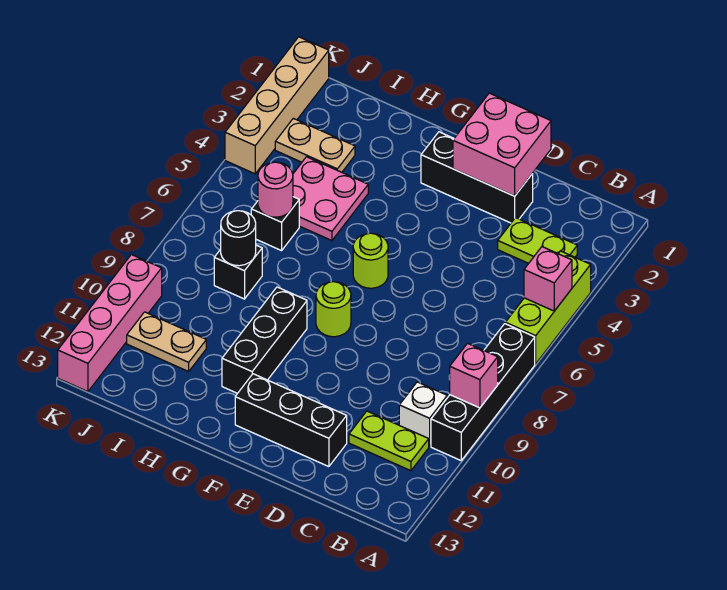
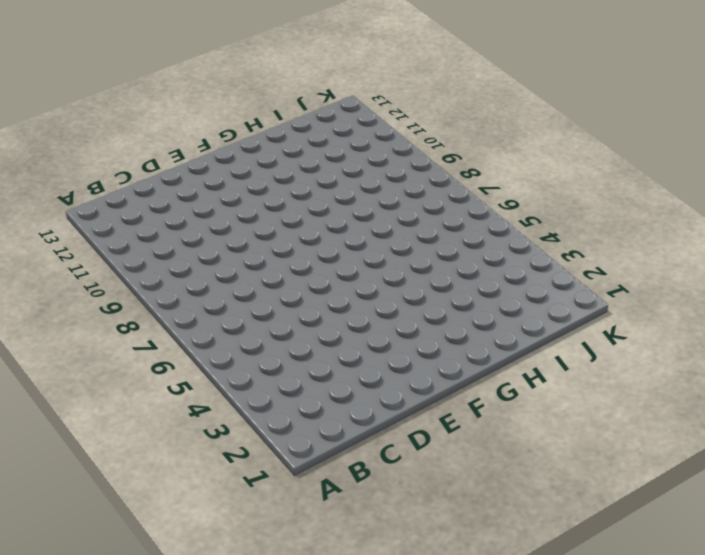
none -> lime 1x3 brick [505,251,591,364]
none -> black 1x4 brick [431,324,535,460]
none -> lime 1x2 plate [498,218,577,263]

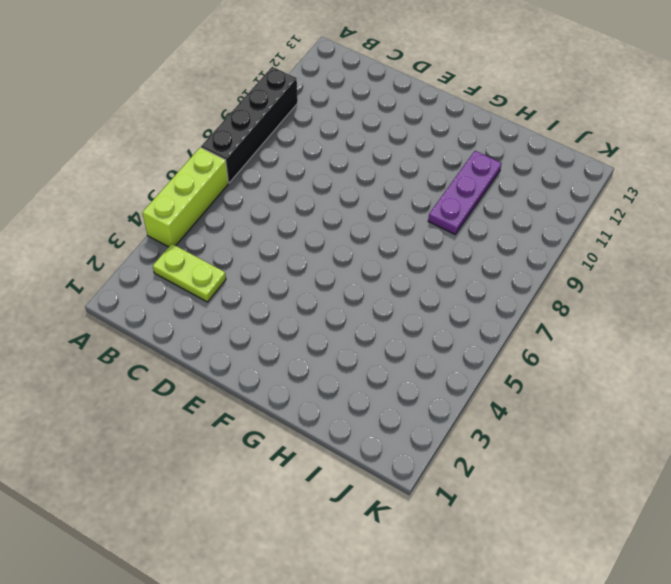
purple 1x3 plate [428,151,501,234] -> none
none -> white 1x1 brick [399,382,447,446]
none -> lime 1x2 plate [349,411,429,471]
none -> black 1x3 brick [421,132,533,223]

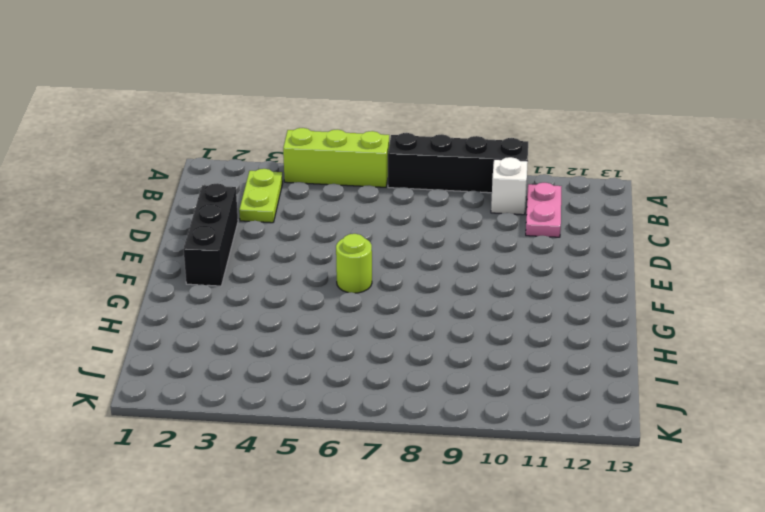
pink 1x2 plate [526,183,562,237] -> lime 1x2 plate [349,411,429,471]
none -> black 1x3 brick [235,374,347,467]
none -> lime 1x1 round brick [316,282,351,337]
none -> black 1x3 brick [222,287,307,393]

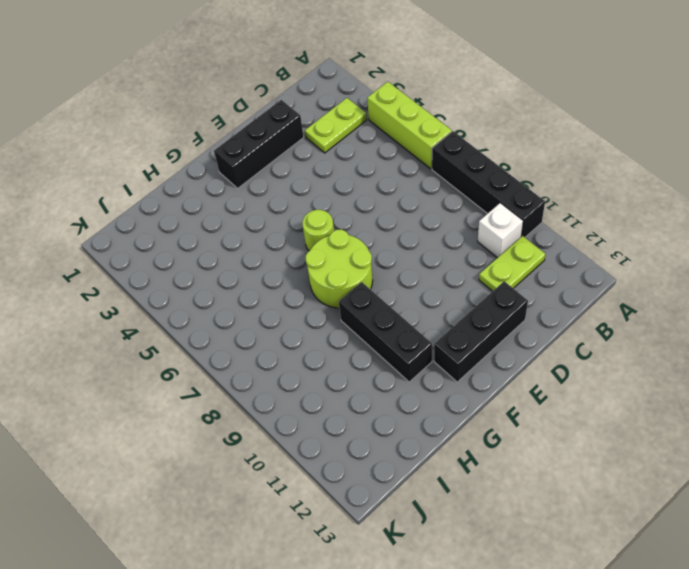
lime 2x2 round brick [306,230,373,308] -> lime 1x1 round brick [316,282,351,337]
none -> pink 2x2 plate [293,157,368,241]
none -> tan 1x2 plate [275,118,355,172]
none -> black 1x1 brick [251,197,299,251]

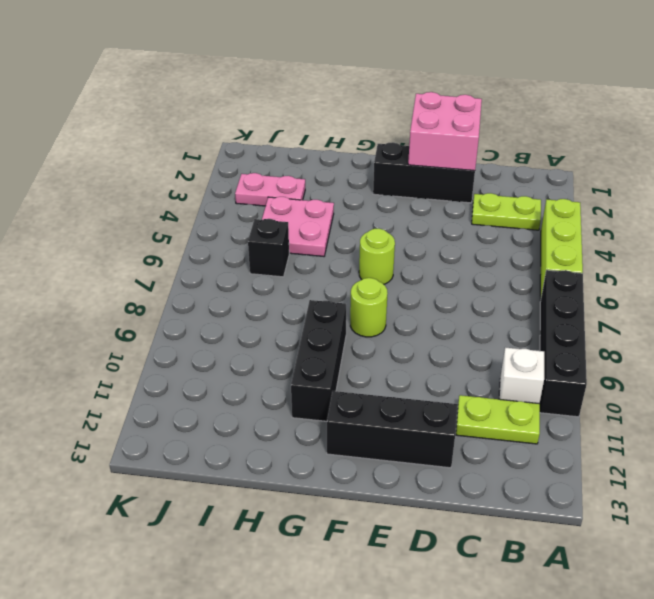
pink 1x2 plate [235,173,305,206] -> tan 1x2 plate [275,118,355,172]
none -> black 1x1 brick [214,245,262,299]
none -> tan 1x2 plate [127,312,206,371]
none -> tan 1x4 brick [225,37,329,174]

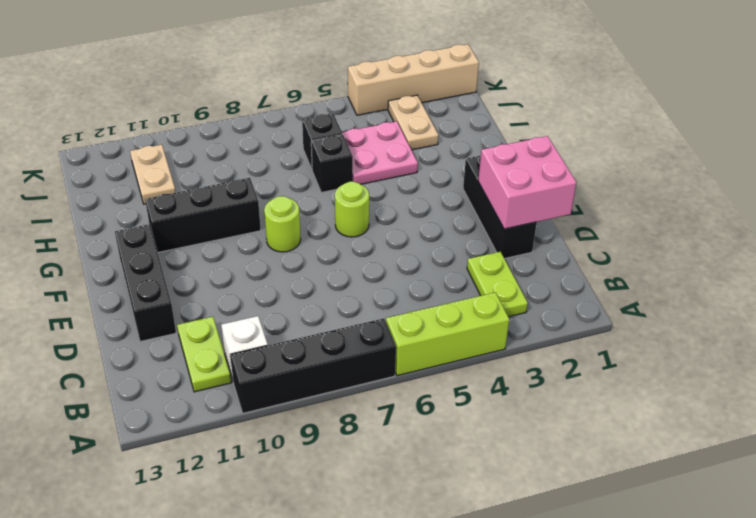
black 1x1 brick [311,135,353,193] -> black 1x1 brick moved to [214,245,262,299]
none -> pink 1x4 brick [58,255,162,392]
none -> pink 1x1 brick [524,247,572,311]
none -> pink 1x1 brick [449,343,498,408]

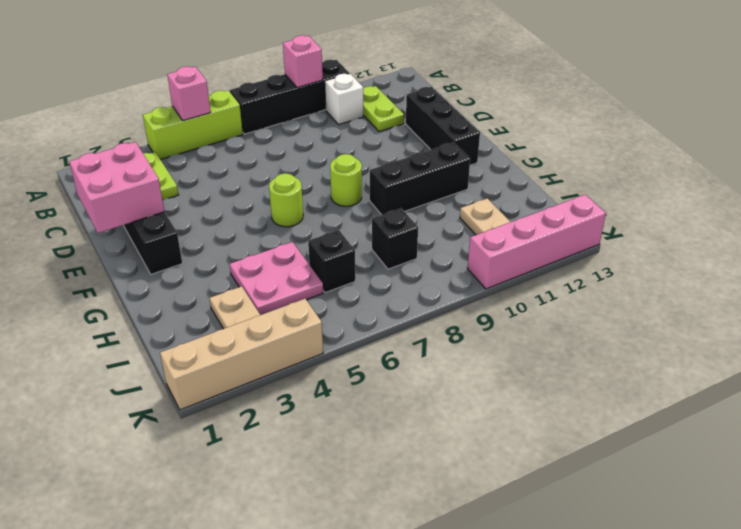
none -> pink 1x1 round brick [258,162,293,217]
none -> black 1x1 round brick [221,211,256,266]

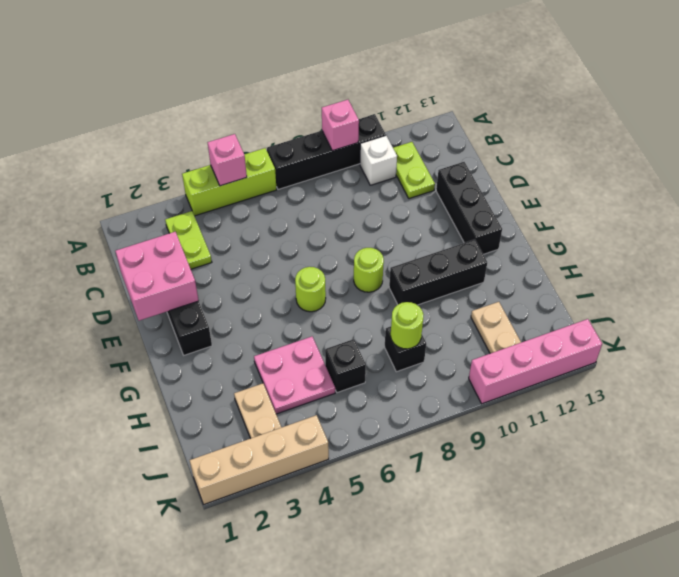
lime 1x1 round brick [391,302,423,349] -> black 1x1 round brick [221,211,256,266]
none -> pink 1x1 round brick [258,162,293,217]

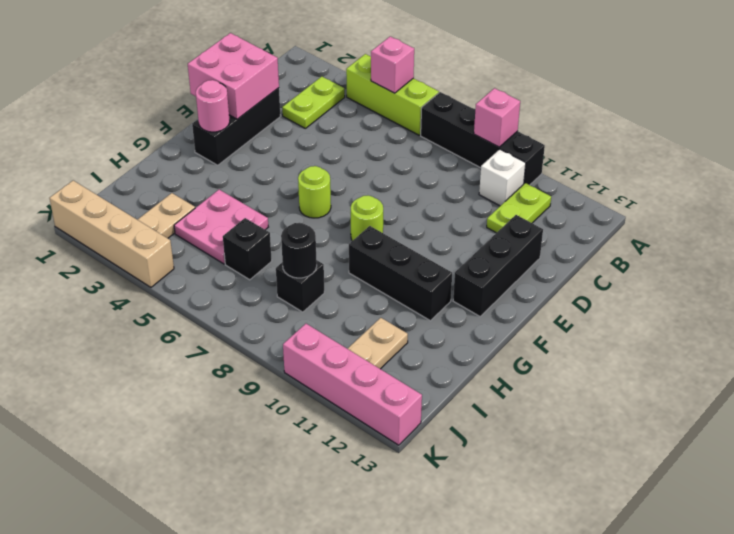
pink 1x1 round brick [196,80,230,132] -> pink 1x1 round brick moved to [258,162,293,217]

